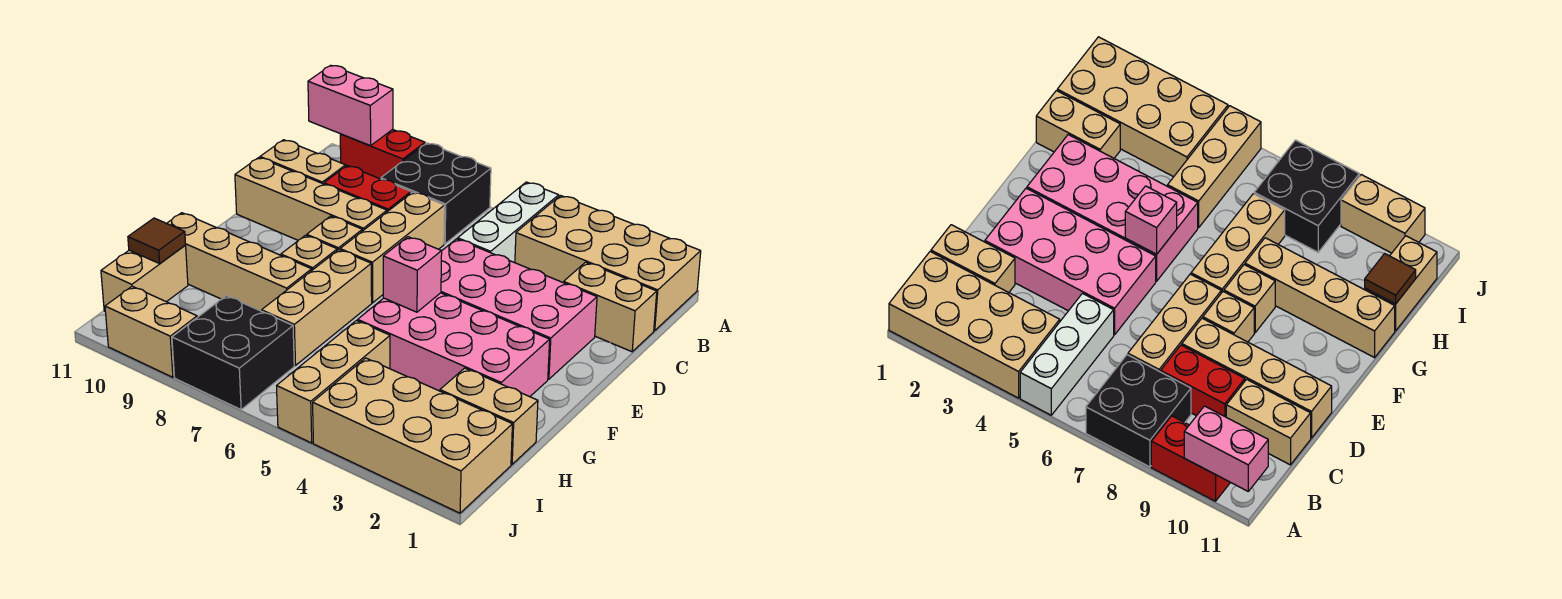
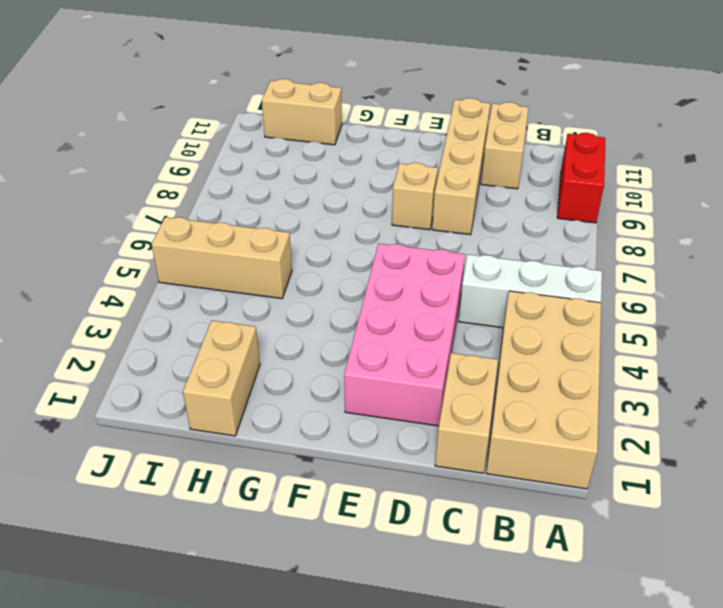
none -> black 2x2 brick [381,143,491,244]
none -> tan 1x3 brick [340,192,445,303]
none -> red 1x2 brick [324,166,411,212]

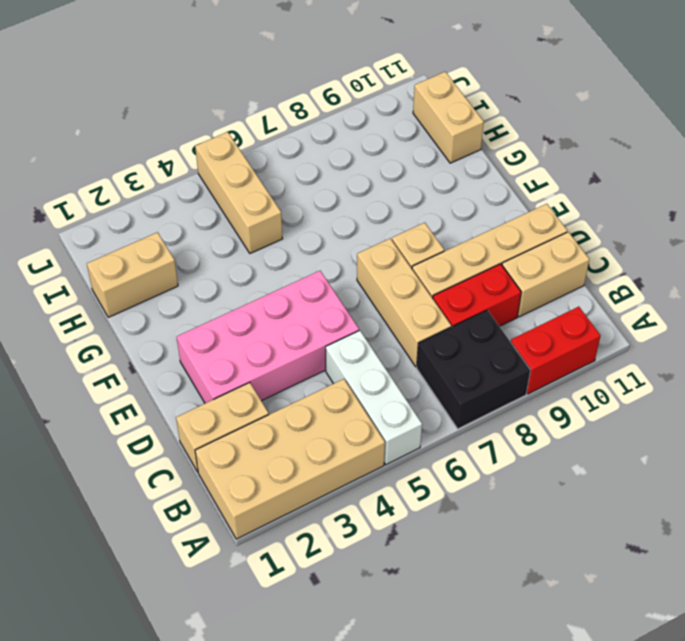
none -> pink 2x4 brick [358,293,550,397]
none -> tan 1x3 brick [262,250,372,365]
none -> tan 1x1 brick [281,235,337,270]

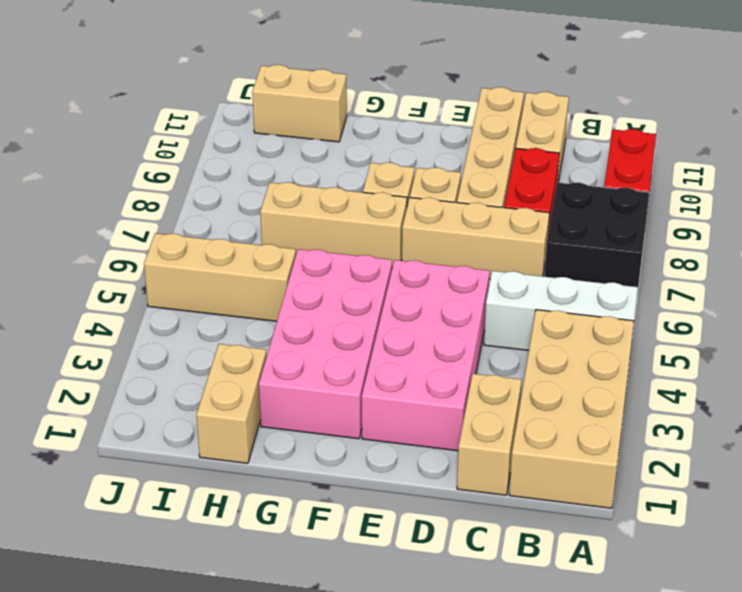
none -> tan 1x4 brick [167,213,312,311]
none -> tan 2x4 brick [313,358,512,513]
none -> black 2x2 brick [172,296,294,410]

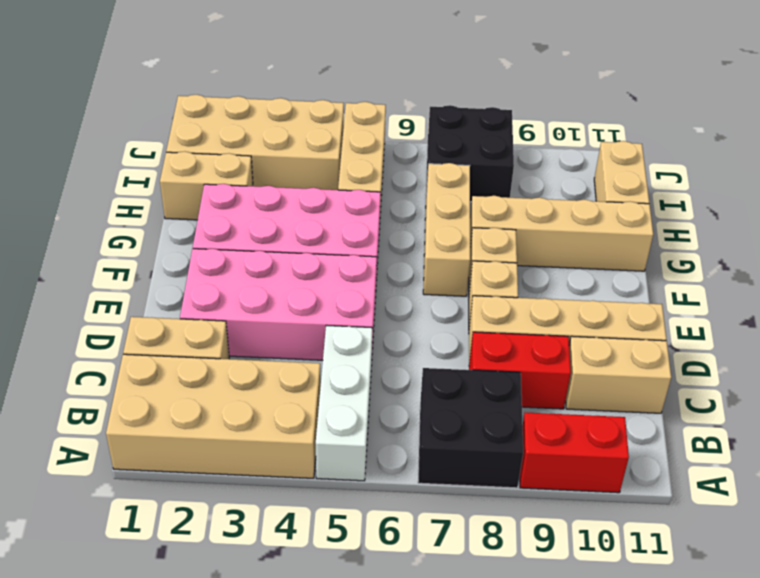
none -> tan 1x3 brick [340,192,445,303]
none -> tan 1x2 brick [105,286,197,377]
none -> pink 1x2 brick [308,65,393,146]

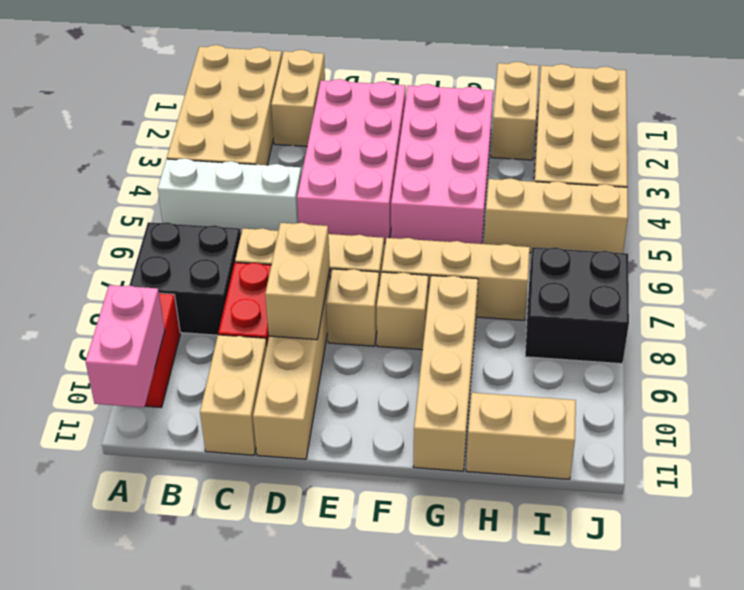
tan 1x2 brick [265,223,330,340] -> tan 1x2 brick moved to [105,286,197,377]
none -> pink 1x1 brick [383,237,442,312]
none -> brown 1x1 tile [128,218,186,264]

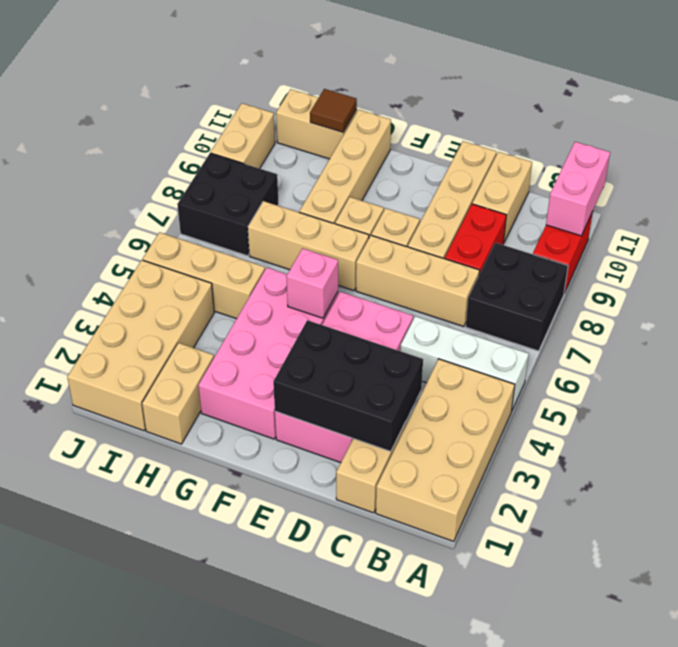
black 2x3 brick [273,320,423,452] -> none

